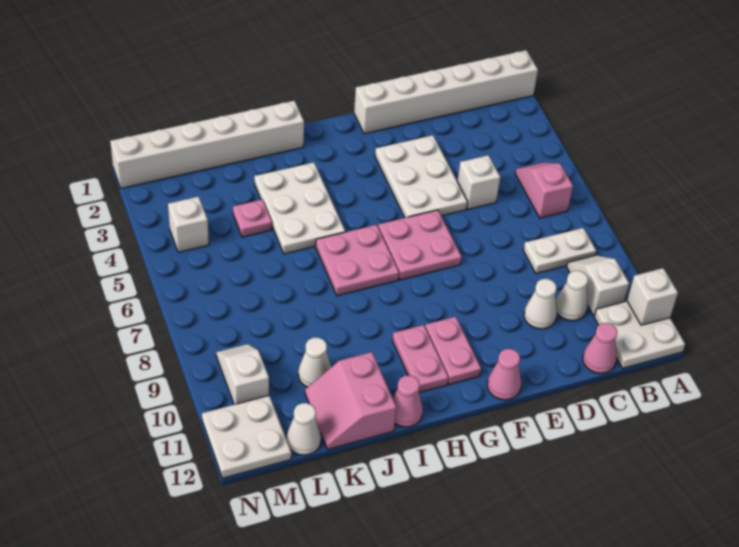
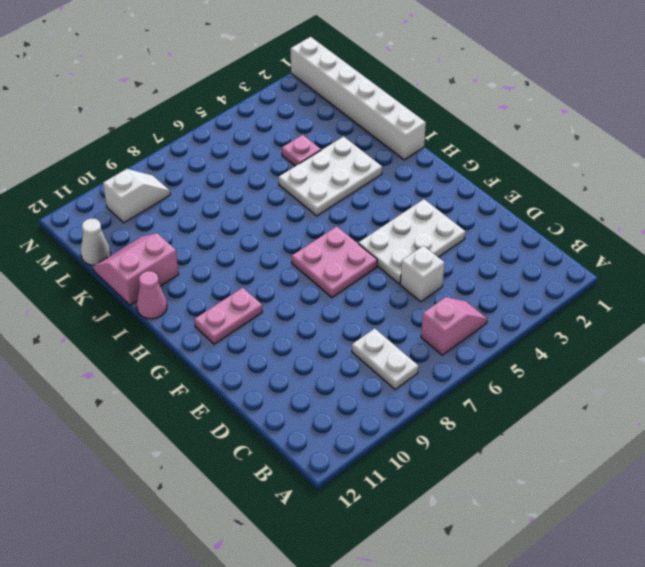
none -> white 1x6 brick [354,50,538,134]
none -> white 2x2 plate [594,301,685,368]
none -> white 1x2 slope [567,255,629,316]

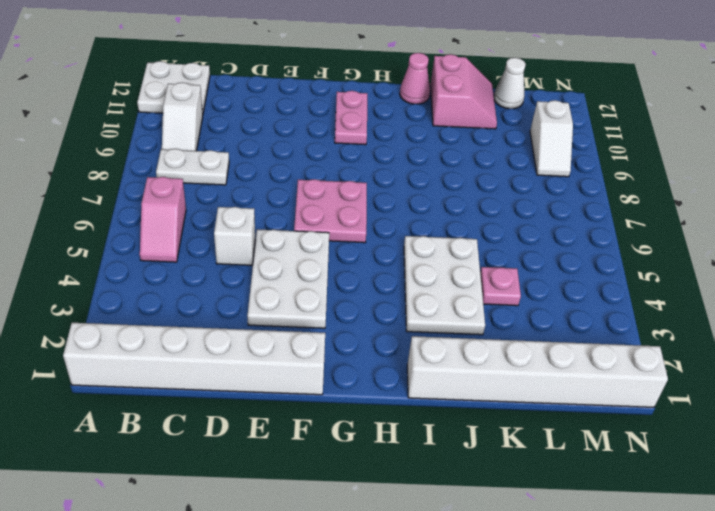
none -> white 1x1 cone [556,271,588,321]
none -> pink 1x1 cone [583,323,617,374]
none -> white 1x1 cone [524,279,557,329]

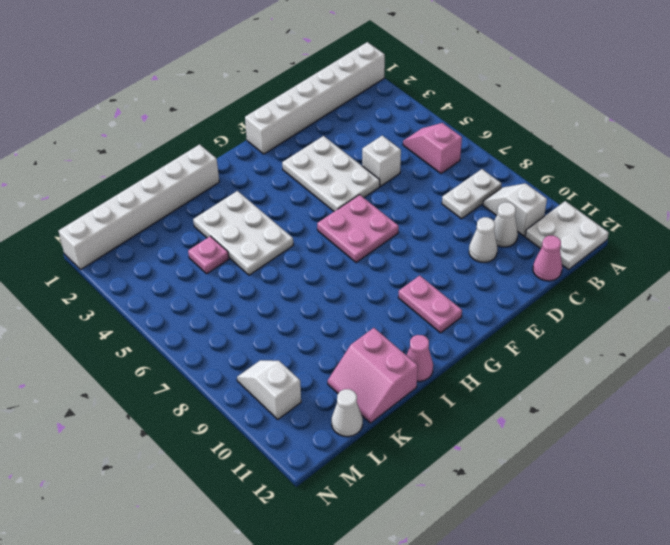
none -> pink 1x1 cone [487,349,521,400]
none -> pink 2x2 plate [316,225,399,296]
none -> pink 1x2 plate [392,325,449,393]

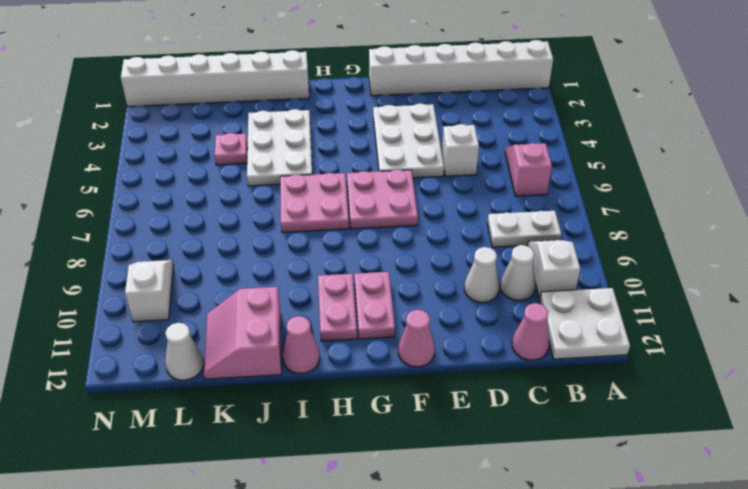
none -> white 1x1 cone [298,337,331,387]
none -> white 1x1 brick [168,197,209,252]
none -> white 2x2 plate [202,396,291,478]

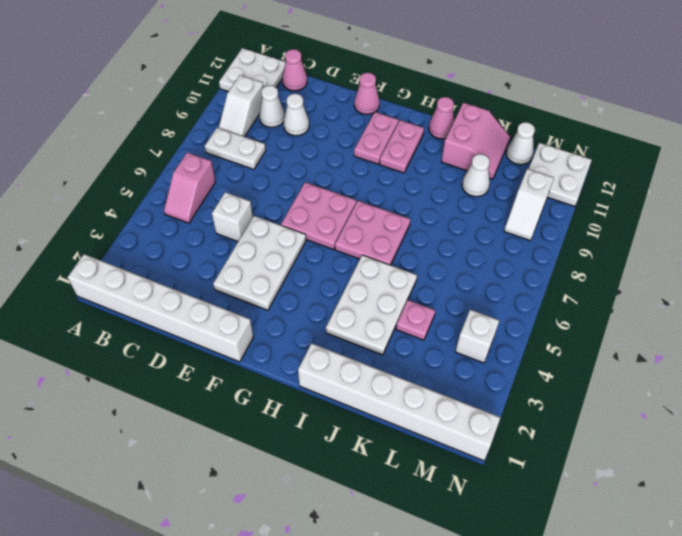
none -> white 1x1 brick [627,268,678,325]

